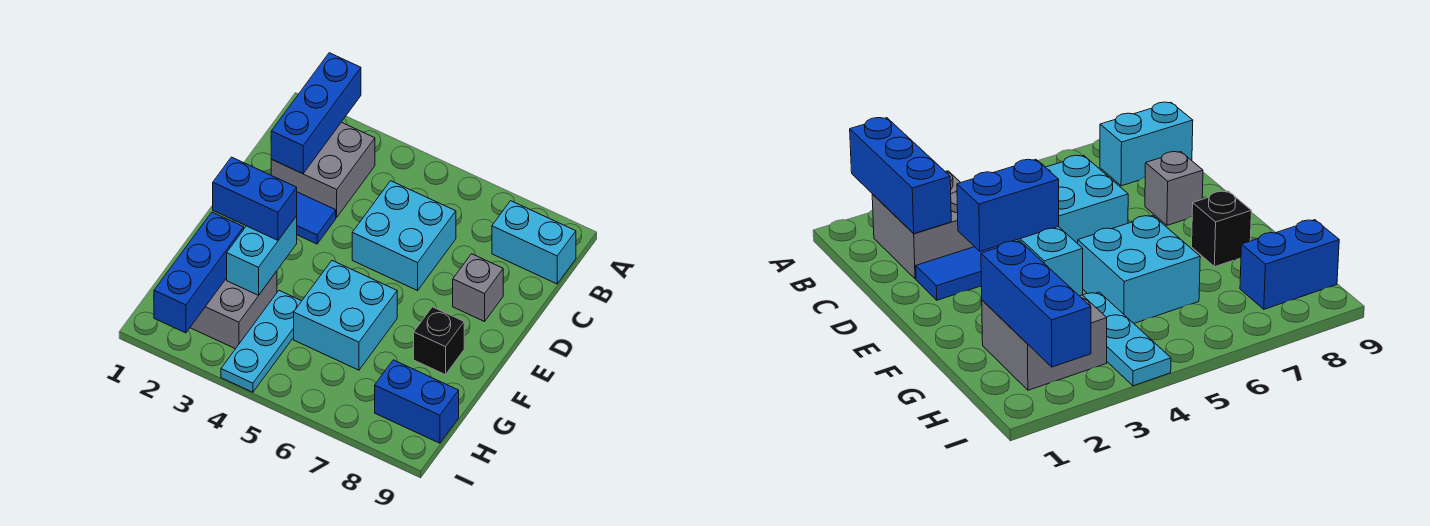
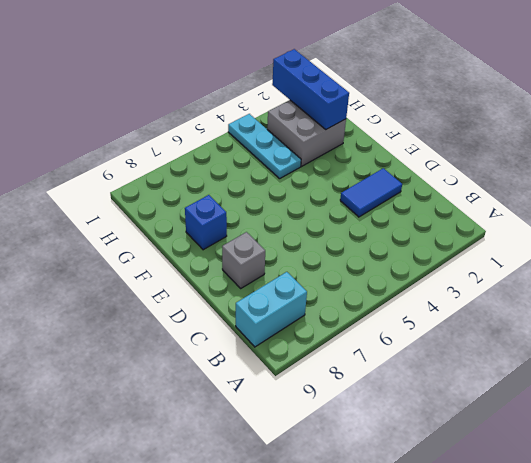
blue 1x1 brick [185,195,227,250] -> black 1x1 brick [414,307,464,375]
none -> grey 2x2 brick [271,122,375,217]
none -> cyan 2x2 brick [352,181,456,291]
none -> cyan 2x2 brick [294,261,397,370]

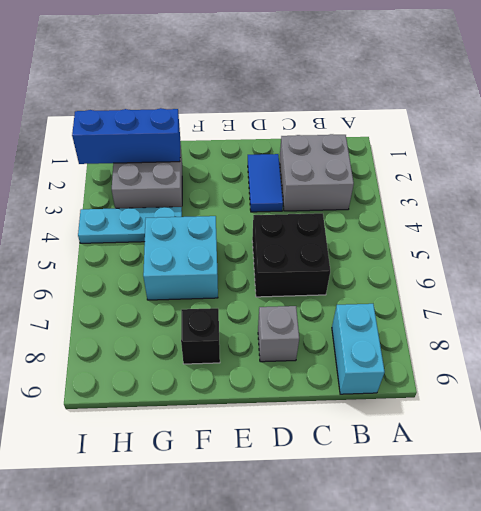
black 2x2 brick [252,213,330,297] -> cyan 2x2 brick [352,181,456,291]
none -> blue 1x2 brick [375,360,459,443]
none -> blue 1x3 brick [271,53,361,174]
none -> cyan 1x2 brick [227,216,297,295]

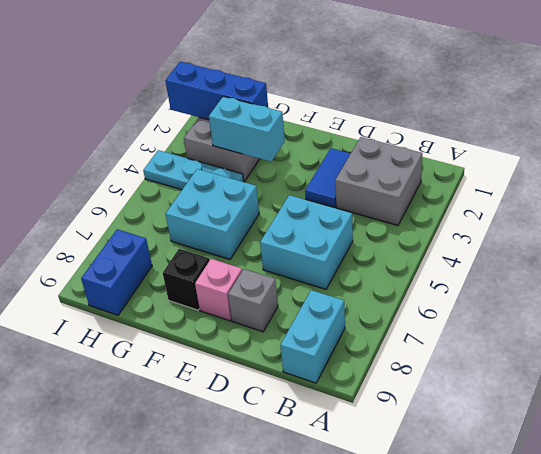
pink 1x1 brick [195,259,242,321] -> none
none -> blue 1x3 brick [271,53,361,174]
none -> blue 1x2 brick [213,157,297,240]

